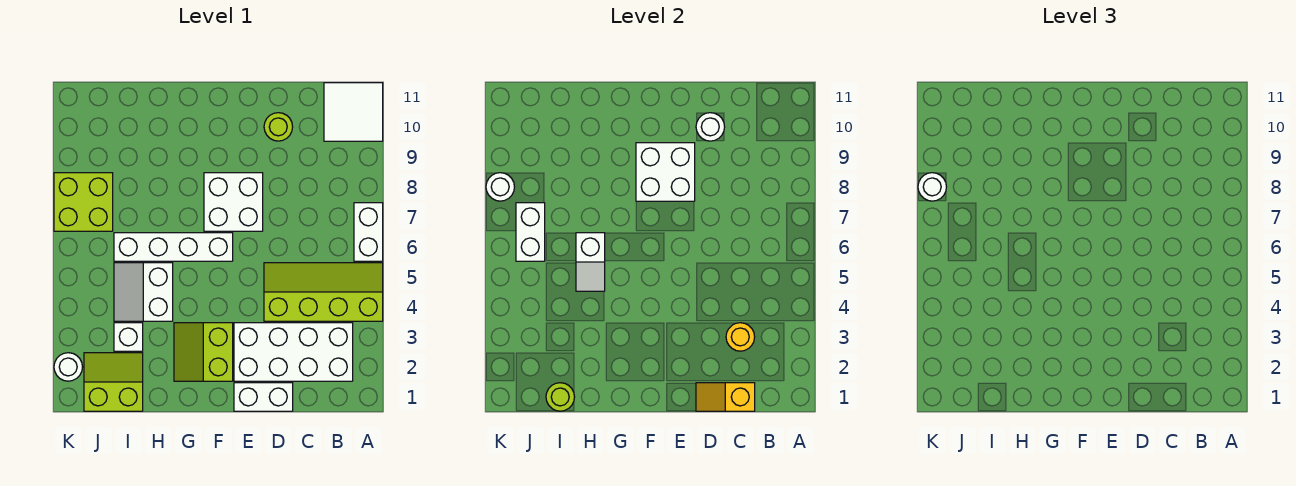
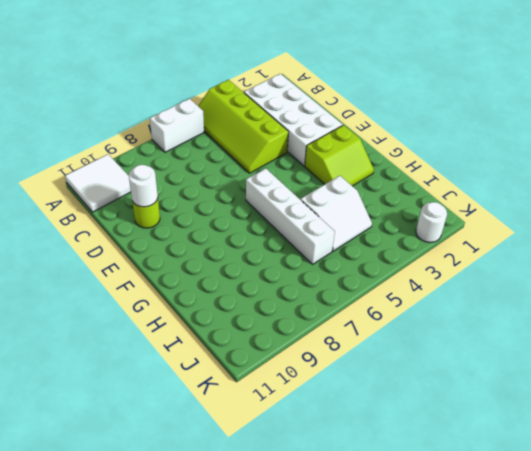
none -> white 1x2 brick [234,383,293,411]
none -> white 2x2 brick [204,173,263,231]
none -> lime 2x2 slope [84,353,143,411]

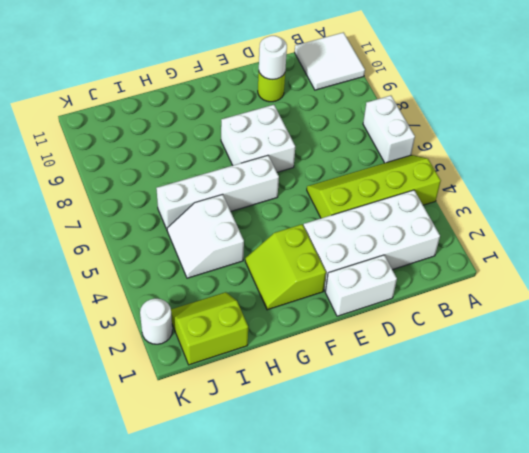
none -> white 1x1 brick [114,323,143,351]
none -> lime 2x2 brick [54,173,113,231]
none -> yellow 1x2 slope [696,383,755,411]

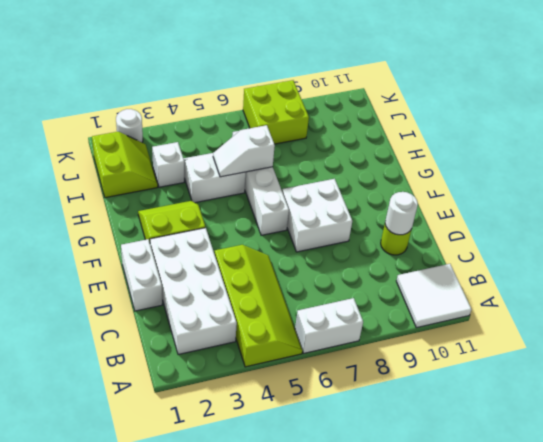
none -> yellow 1x2 slope [696,383,755,411]
none -> yellow 1x1 round brick [726,323,755,351]
none -> white 2x2 brick [636,143,695,201]

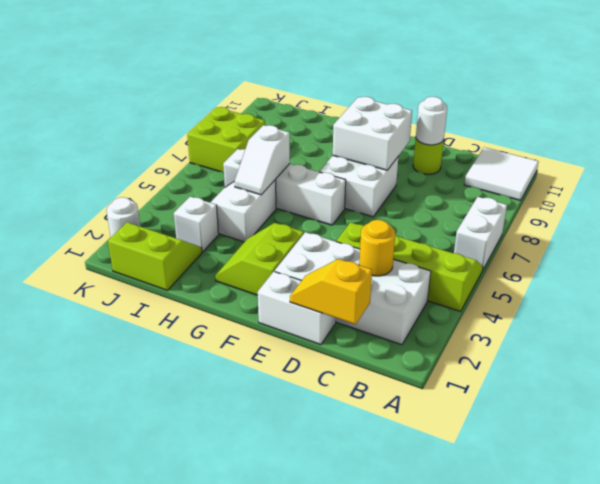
none -> lime 1x1 round brick [546,383,574,411]
none -> white 1x2 brick [516,203,545,261]
none -> white 1x1 round brick [486,173,514,201]

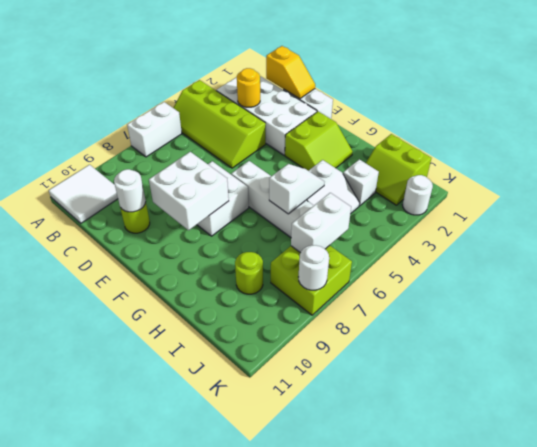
lime 1x1 round brick [235,252,263,294] -> lime 1x1 round brick moved to [546,383,574,411]
none -> white 1x1 round brick [918,173,946,201]

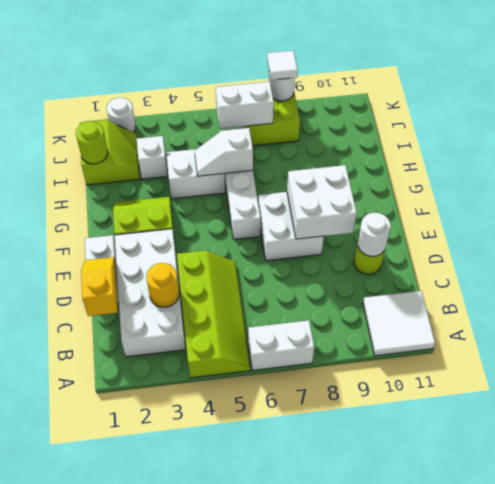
white 1x1 tile [267,51,298,80] -> white 1x1 round brick [918,173,946,201]

